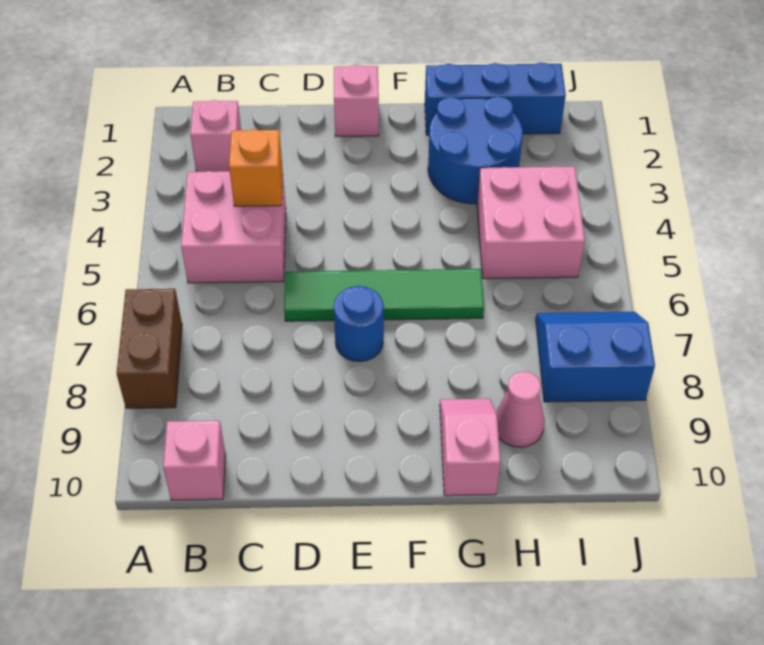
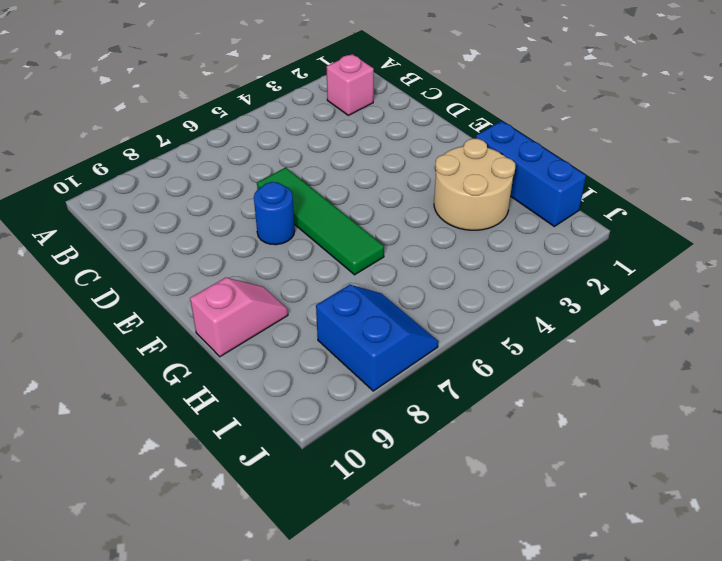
tan 2x2 round brick [434,139,515,230] -> blue 2x2 round brick [428,96,523,204]
none -> brown 1x2 brick [117,289,182,408]
none -> pink 2x2 brick [181,171,286,283]
none -> pink 1x1 brick [163,421,226,500]

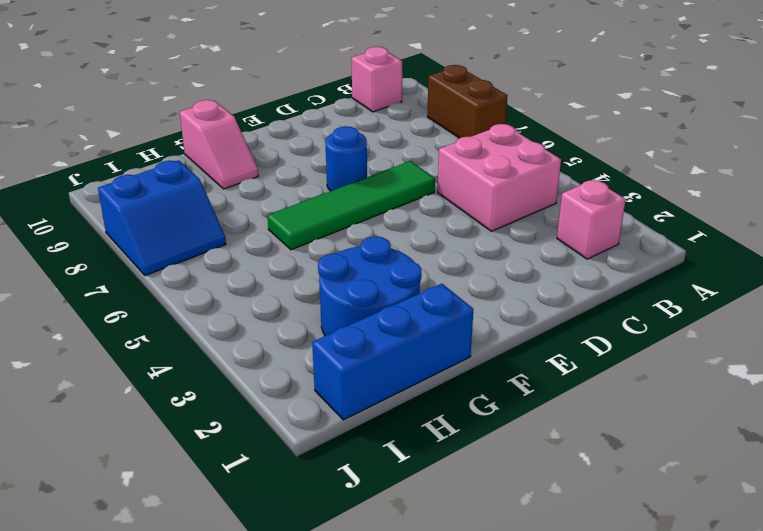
none -> pink 1x1 brick [334,65,379,136]
none -> pink 2x2 brick [477,166,585,279]
none -> pink 1x1 cone [496,371,545,447]

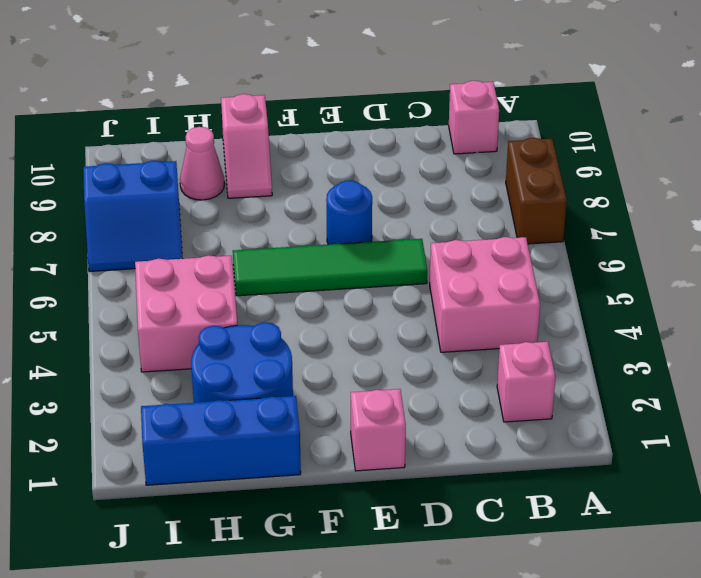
none -> orange 1x1 brick [229,129,283,206]

